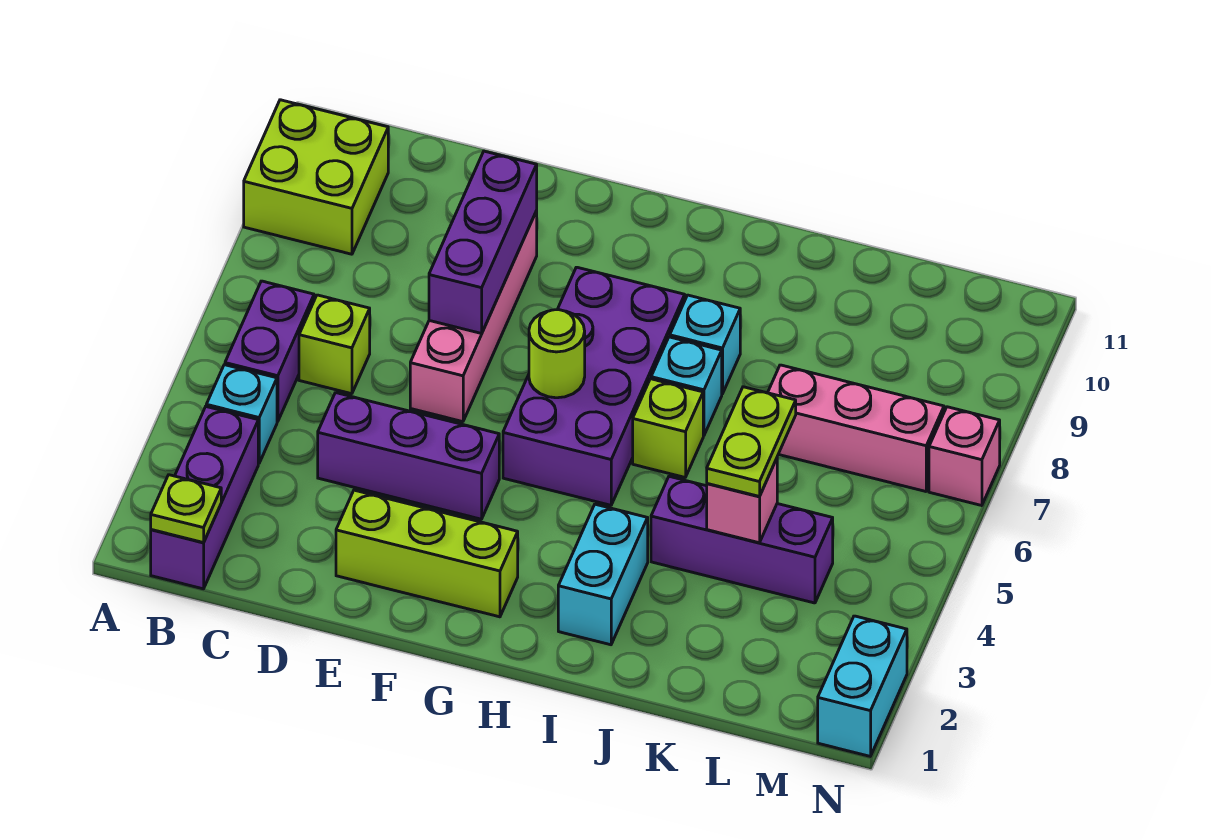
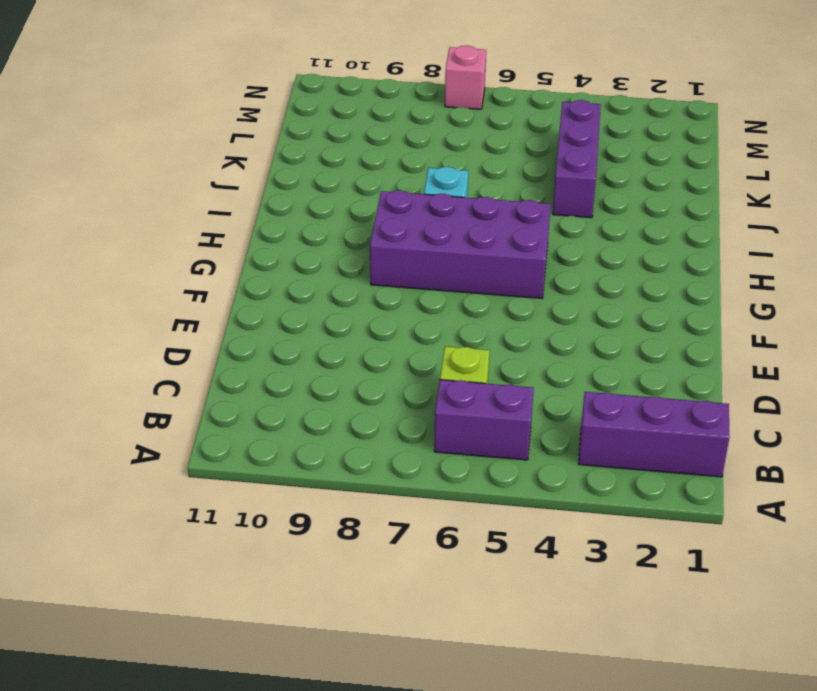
none -> lime 2x2 brick [244,100,388,254]
none -> cyan 1x1 brick [206,365,277,463]
none -> purple 1x3 brick [318,393,499,519]

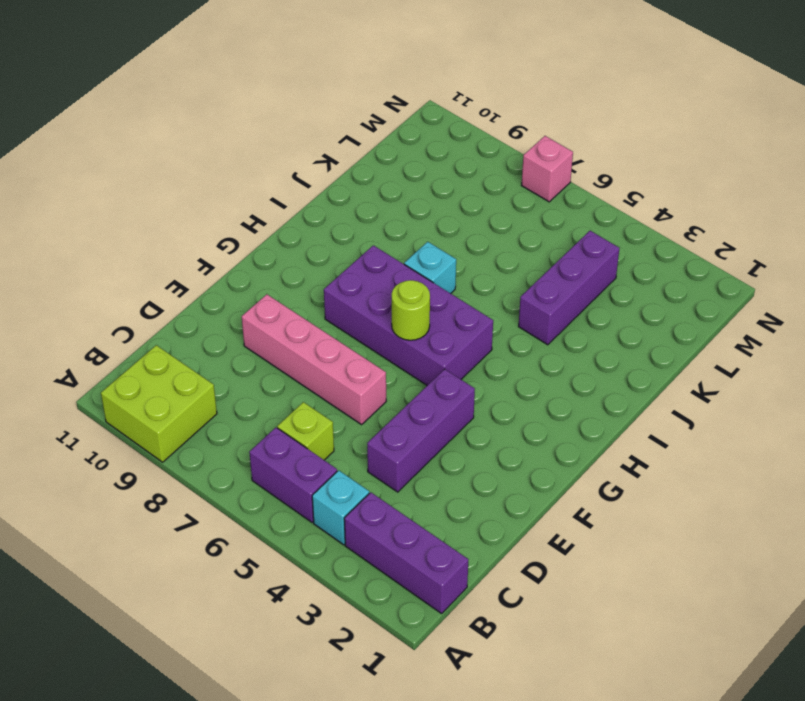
none -> lime 1x3 brick [336,490,518,617]
none -> cyan 1x2 brick [558,504,648,645]
none -> lime 1x1 brick [633,379,703,477]

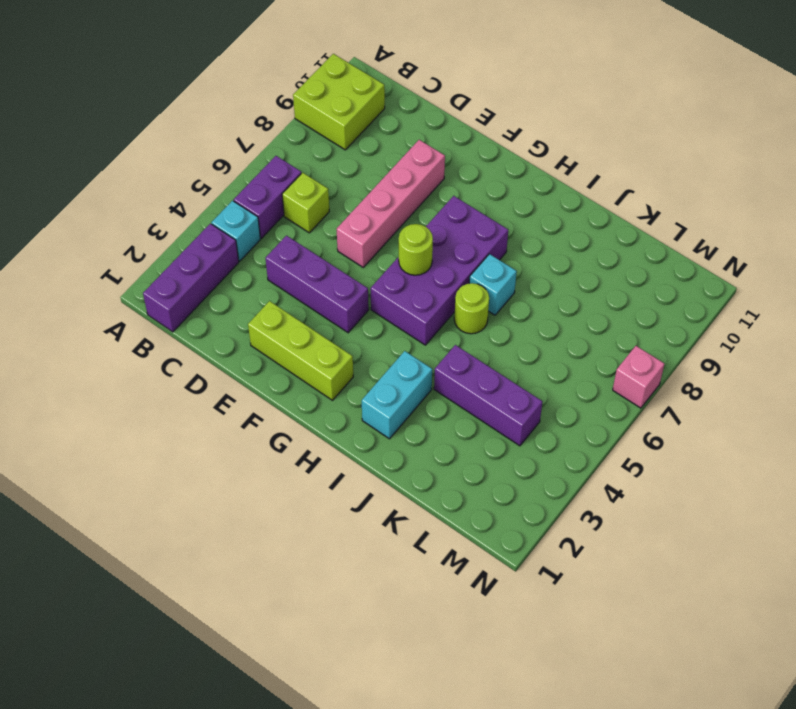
lime 1x1 round brick [454,283,489,334] -> lime 1x1 brick [633,379,703,477]
none -> cyan 1x1 brick [670,295,740,394]
none -> pink 1x3 brick [768,365,944,491]
none -> cyan 1x2 brick [818,616,907,756]

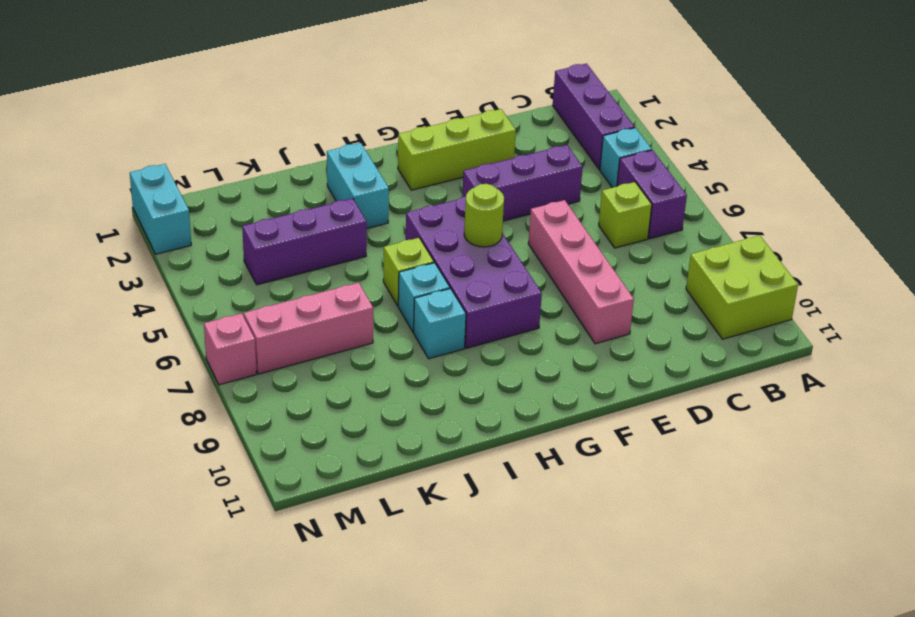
none -> lime 1x1 plate [151,475,221,543]
none -> purple 1x3 brick [429,151,537,333]
none -> pink 1x1 brick [707,459,777,543]

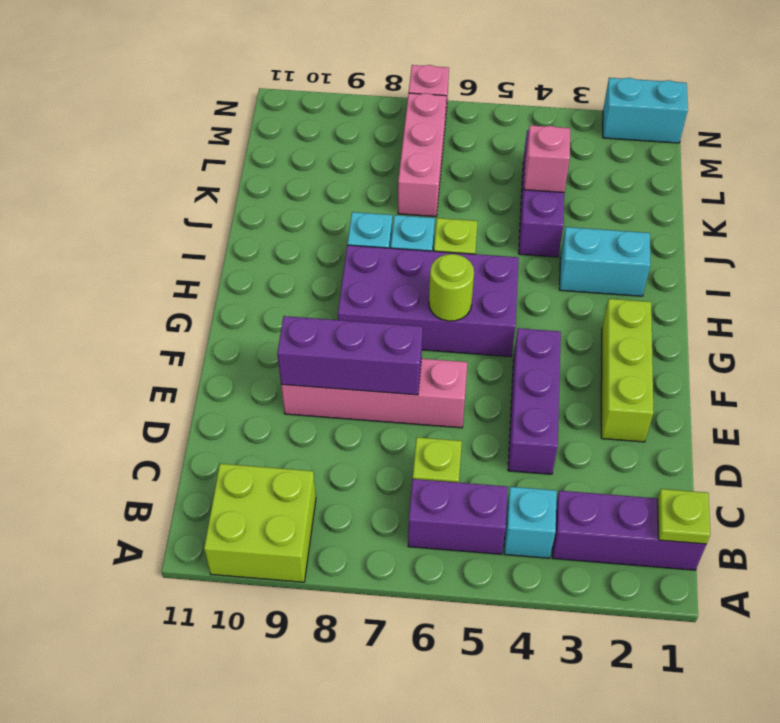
none -> lime 1x2 plate [707,387,796,496]

